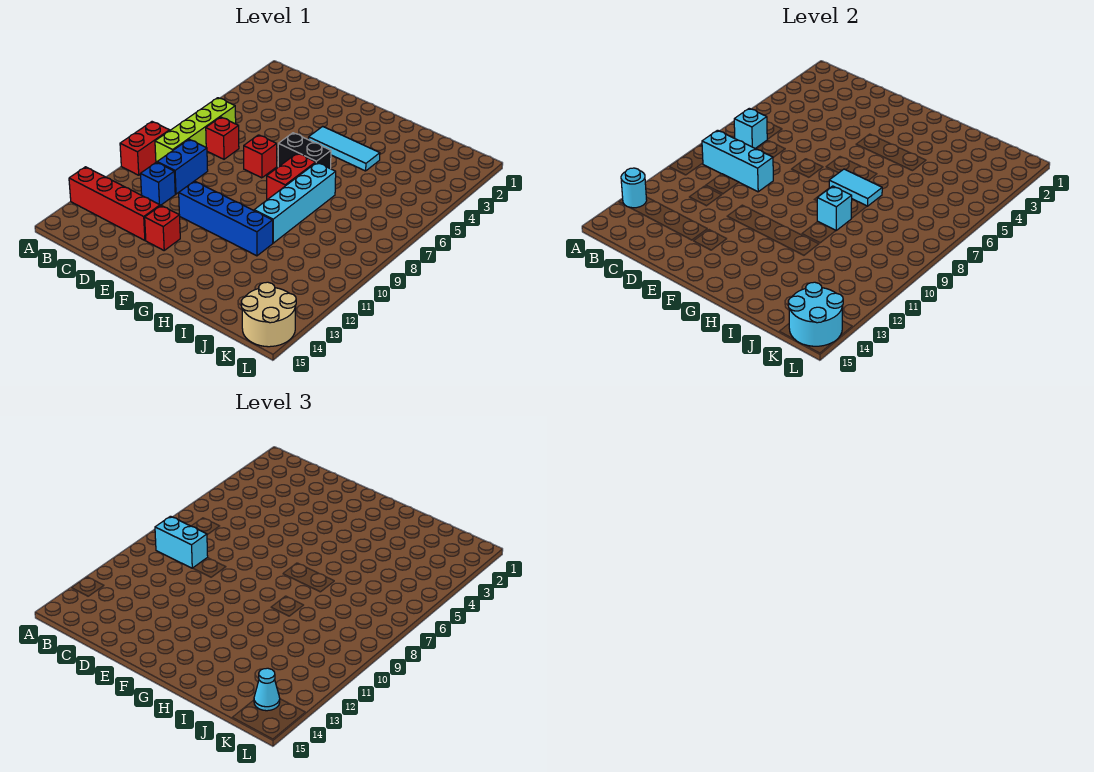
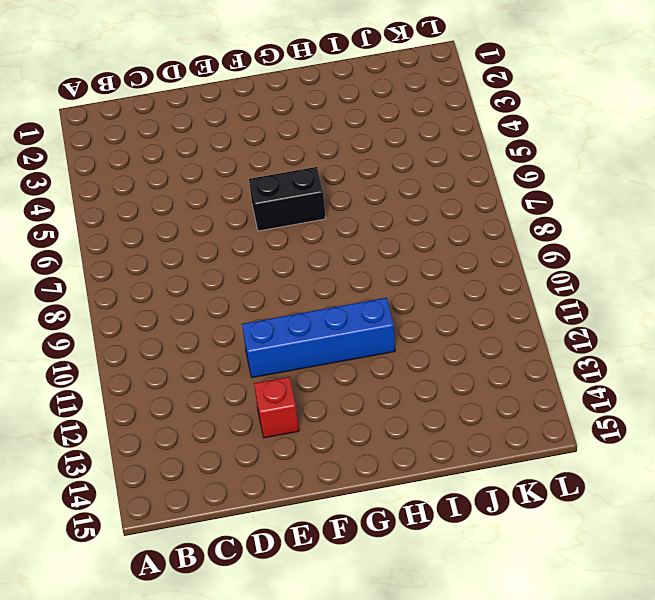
none -> red 1x2 brick [120,122,170,175]
none -> red 1x4 brick [69,167,160,240]
none -> lime 1x4 brick [155,98,236,162]

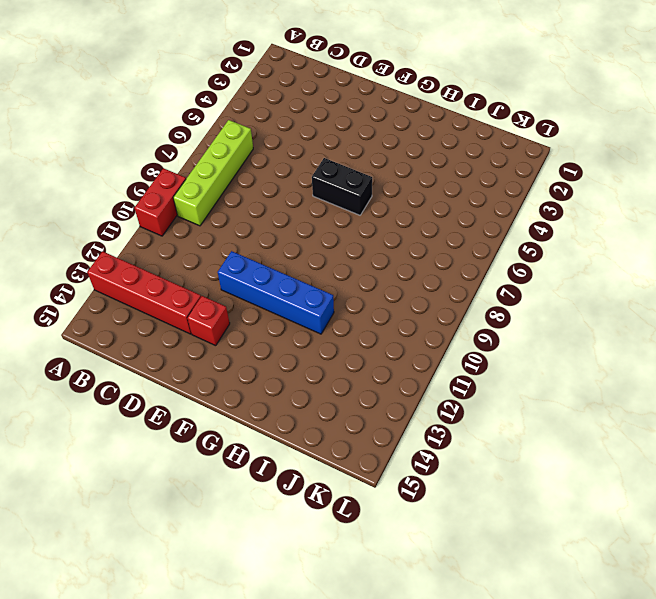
none -> red 1x1 brick [206,117,239,159]
none -> blue 1x2 brick [157,139,208,194]
none -> blue 1x1 brick [141,162,175,206]

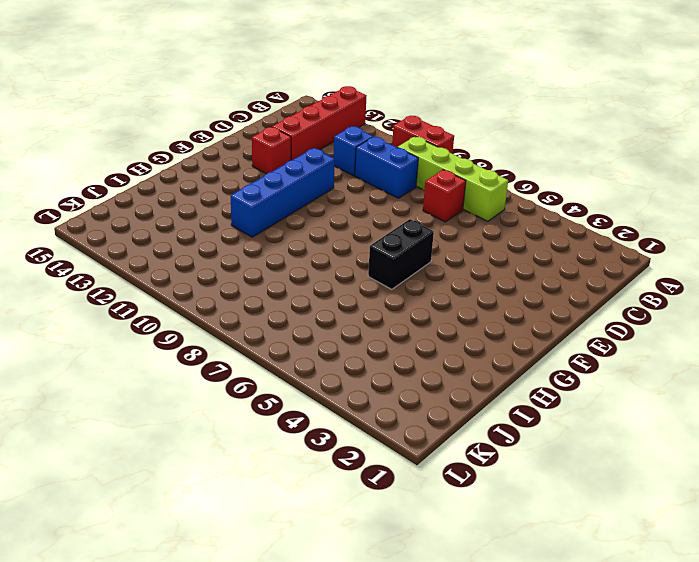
none -> red 1x1 brick [244,135,277,178]
none -> cyan 1x3 tile [309,126,380,171]
none -> red 1x2 brick [267,153,316,200]

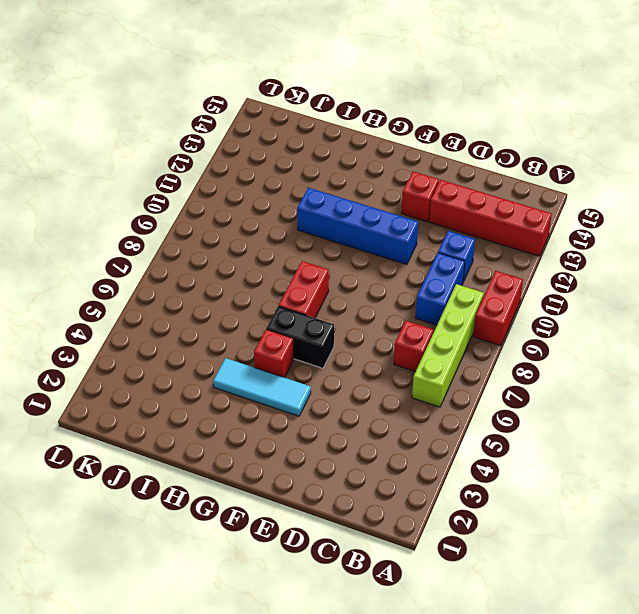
red 1x1 brick [254,329,294,378] -> red 1x1 brick moved to [244,135,277,178]
none -> cyan 1x4 brick [254,162,336,243]
none -> tan 2x2 round brick [241,282,296,347]
none -> cyan 1x1 round brick [621,168,647,208]

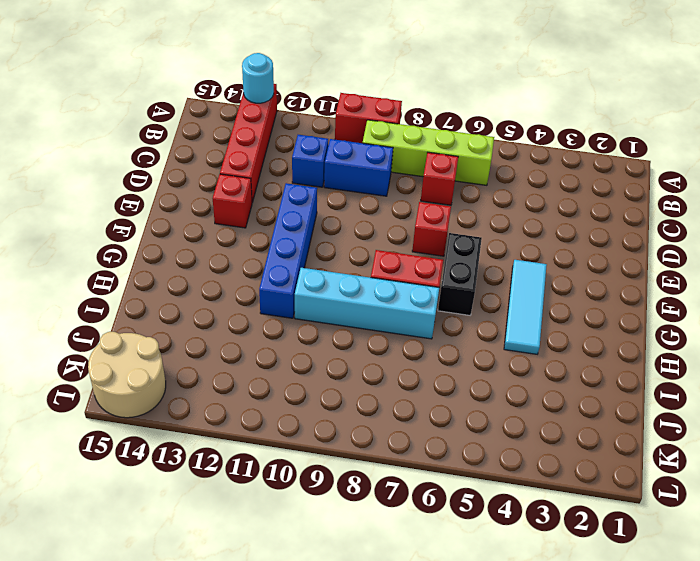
none -> cyan 1x1 brick [734,108,767,148]
none -> cyan 1x3 brick [702,130,773,192]
none -> cyan 1x2 tile [829,169,882,206]

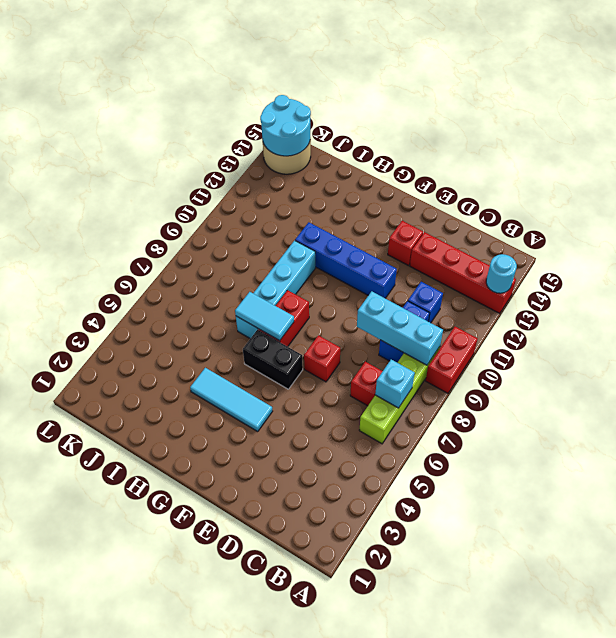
none -> cyan 1x1 brick [817,186,852,230]
none -> cyan 1x2 brick [155,516,208,568]
none -> cyan 1x1 cone [254,668,280,711]

